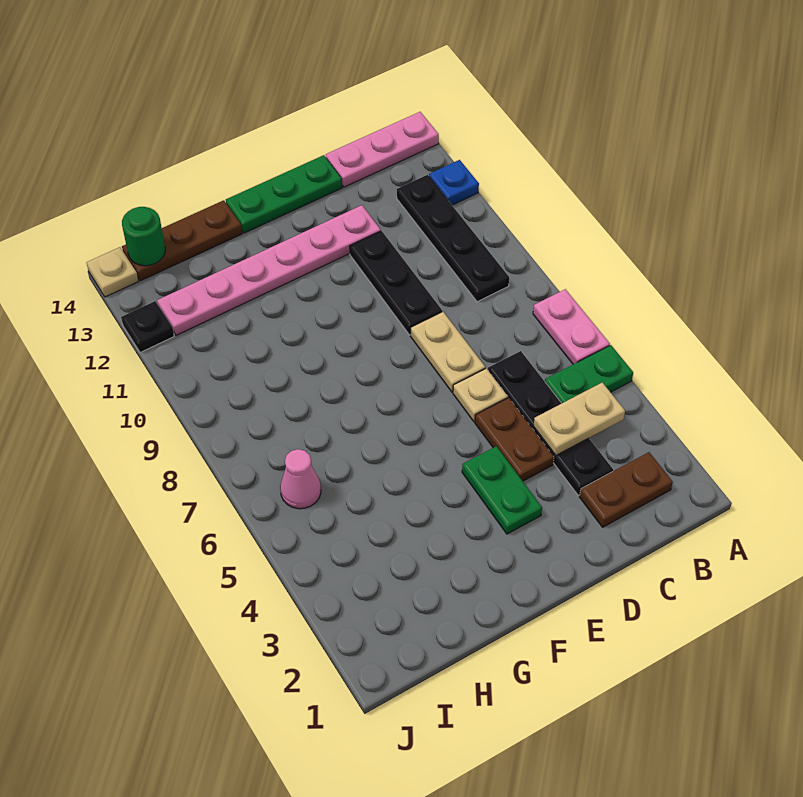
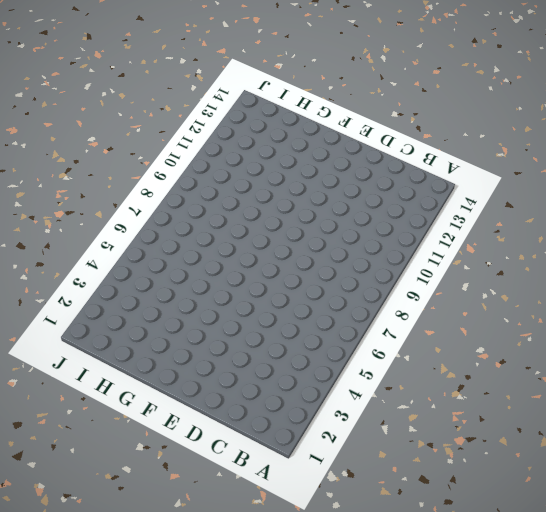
none -> green 1x2 plate [545,345,633,403]
none -> pink 1x2 plate [533,289,610,364]
none -> blue 1x1 plate [429,160,479,205]

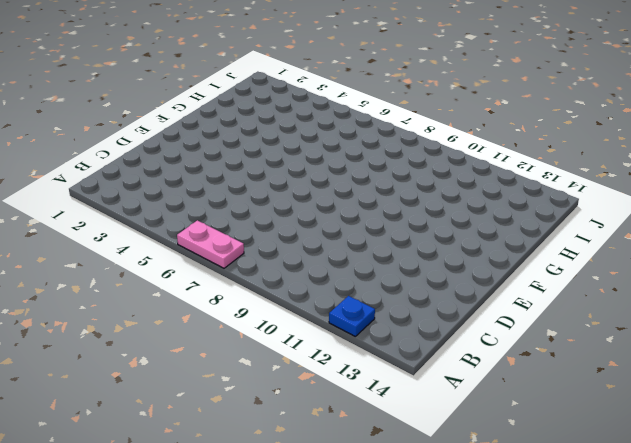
none -> green 1x2 plate [545,345,633,403]
none -> pink 1x3 plate [326,112,439,187]
none -> brown 1x2 plate [580,452,673,527]

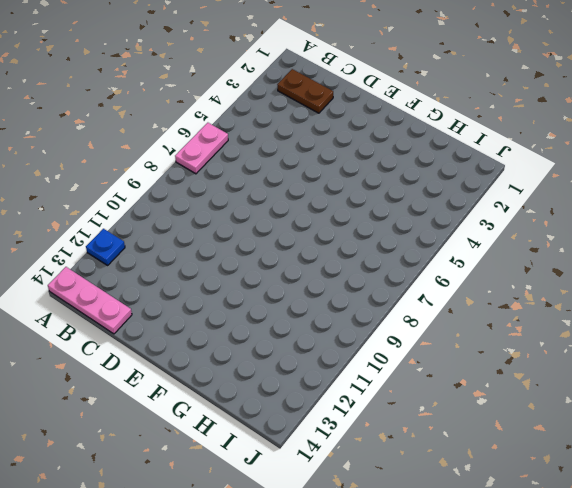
none -> green 1x2 plate [545,345,633,403]
none -> black 1x4 plate [397,175,509,302]
none -> black 1x4 plate [488,351,613,495]

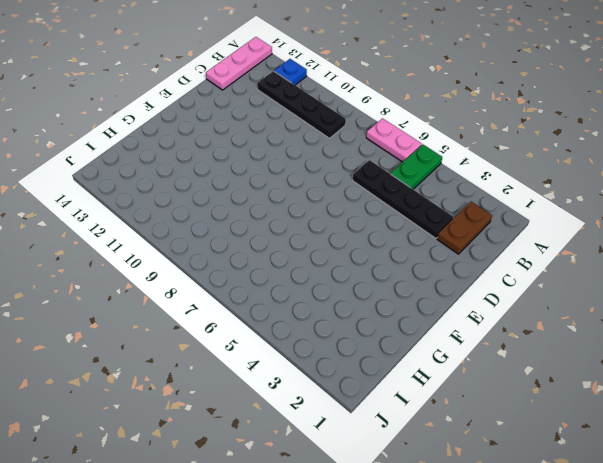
none -> brown 1x2 plate [475,398,554,481]
none -> tan 1x1 plate [453,368,508,422]
none -> tan 1x2 plate [410,312,485,392]

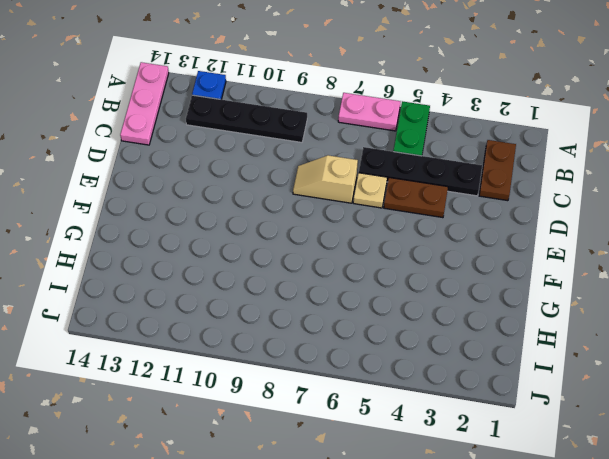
tan 1x2 slope [293,155,358,203] -> tan 1x2 plate [410,312,485,392]
none -> black 1x3 plate [350,231,442,335]
none -> pink 1x6 plate [157,205,381,335]
none -> green 1x3 plate [226,155,342,233]

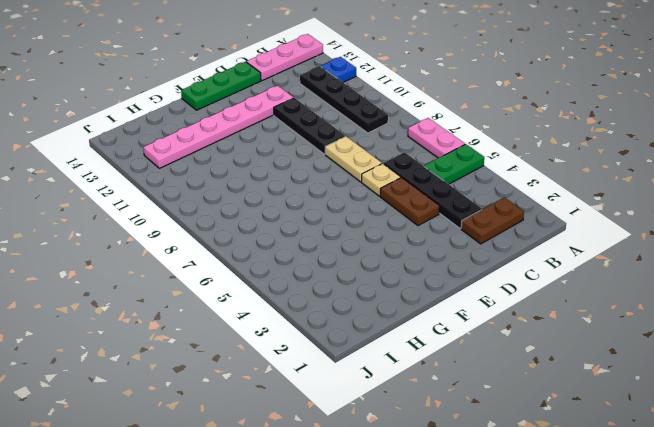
none -> green 1x2 plate [462,446,542,534]
none -> brown 1x3 plate [122,200,242,281]
none -> pink 1x1 cone [280,449,321,509]

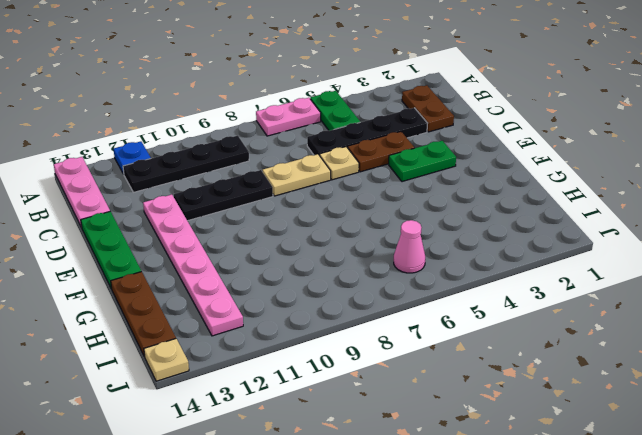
none -> black 1x1 plate [121,301,174,352]
none -> tan 1x2 plate [533,382,625,455]
none -> green 1x1 round brick [122,207,165,266]

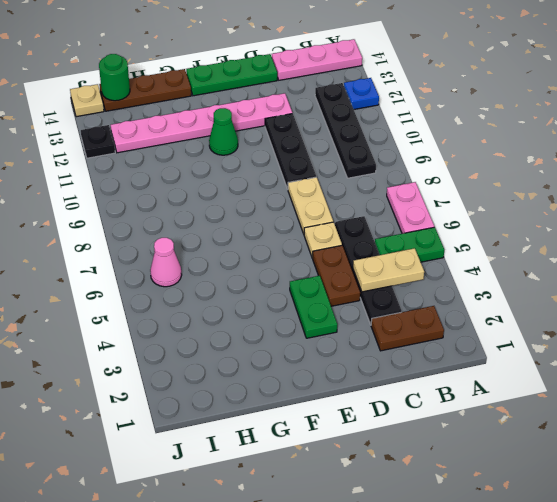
green 1x1 cone [209,108,238,155] -> none

